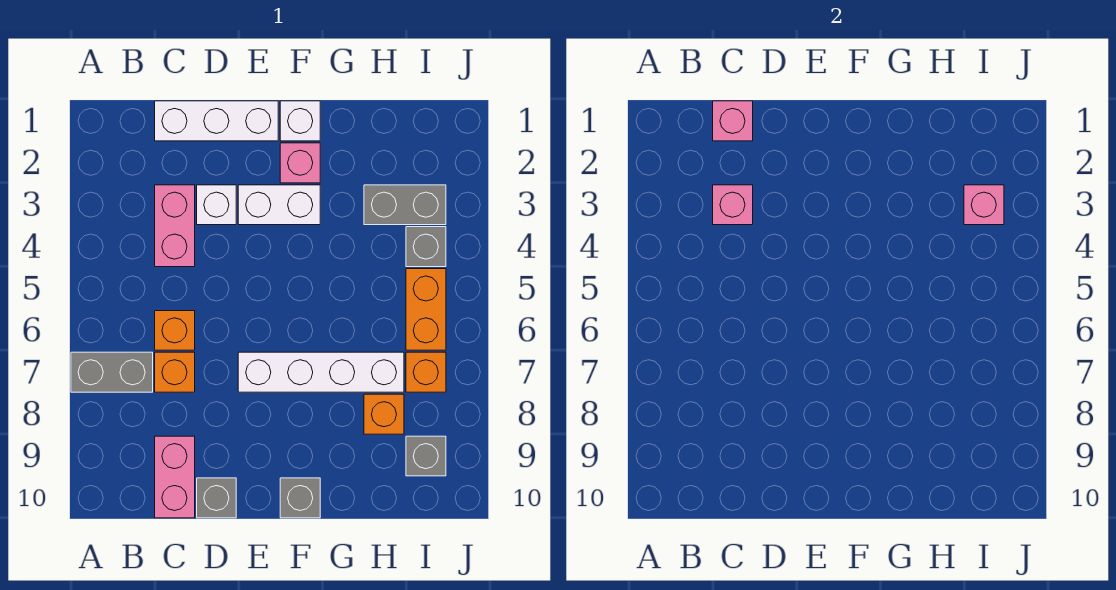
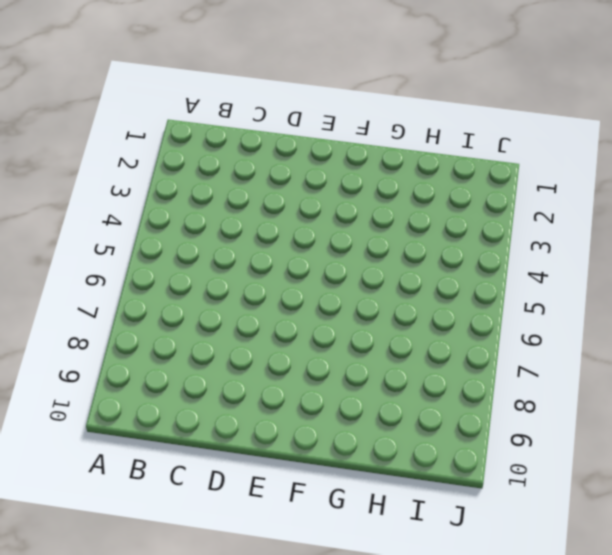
none -> grey 1x2 brick [71,352,153,392]
none -> white 1x3 brick [155,101,278,141]
none -> pink 1x2 brick [155,185,195,267]

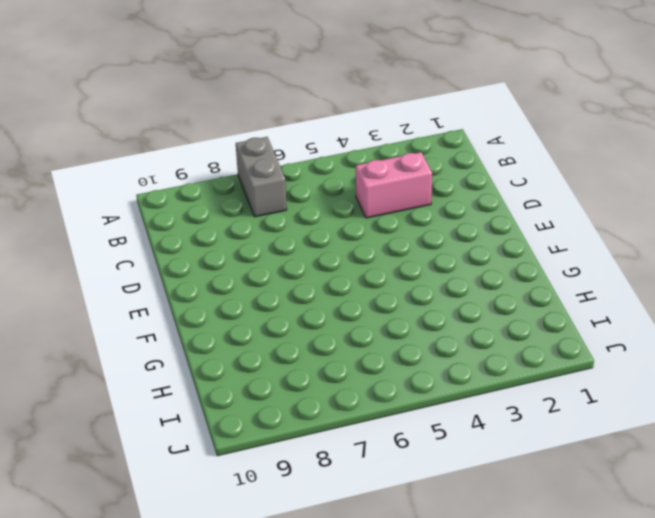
none -> white 1x3 brick [155,101,278,141]
none -> orange 1x1 brick [155,311,195,350]
none -> orange 1x1 brick [155,352,195,392]

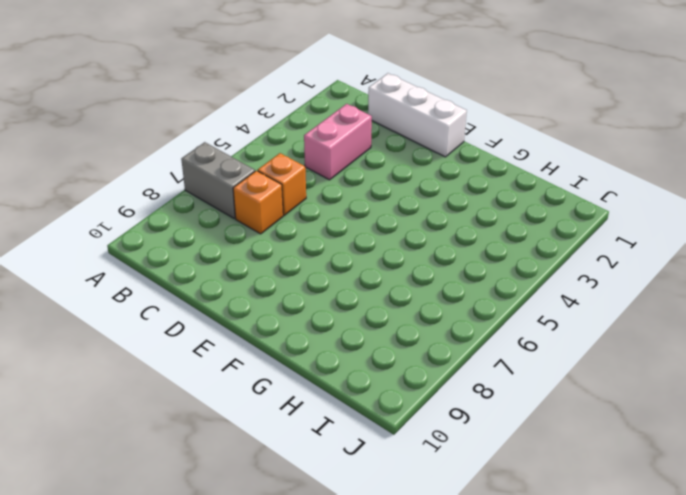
none -> pink 1x2 brick [155,436,195,518]
none -> white 1x1 brick [197,185,236,225]
none -> grey 1x1 brick [197,478,236,518]

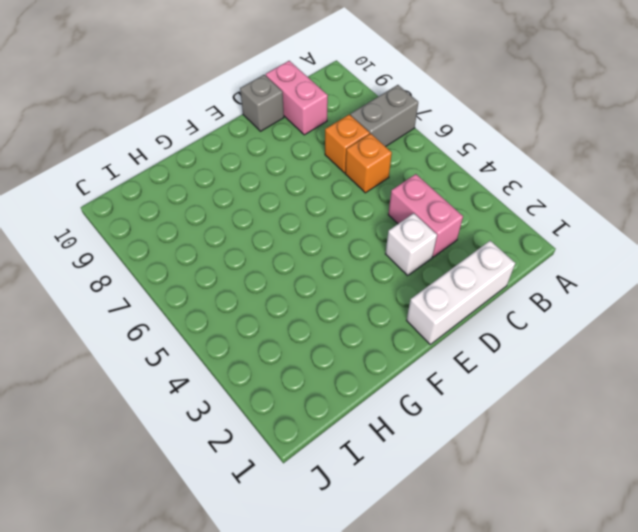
none -> white 1x2 brick [238,185,320,225]
none -> white 1x4 brick [238,352,404,392]
none -> white 1x1 brick [280,101,320,141]

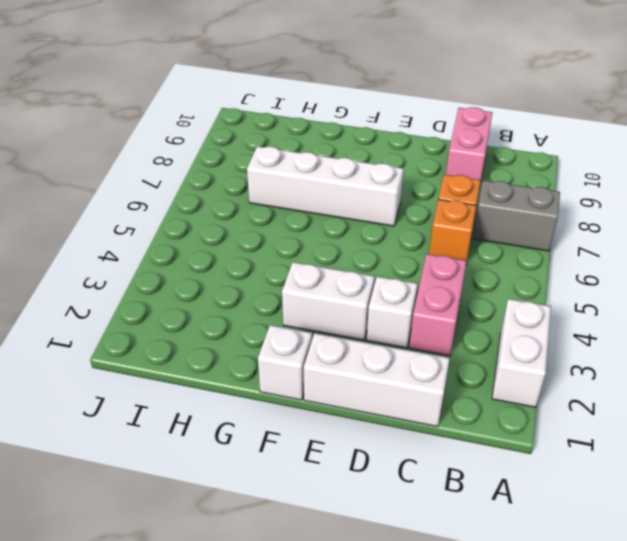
white 1x2 brick [492,299,551,407] -> none
none -> grey 1x1 brick [197,478,236,518]
none -> pink 1x1 brick [280,143,320,183]
none -> grey 1x1 brick [280,478,320,518]

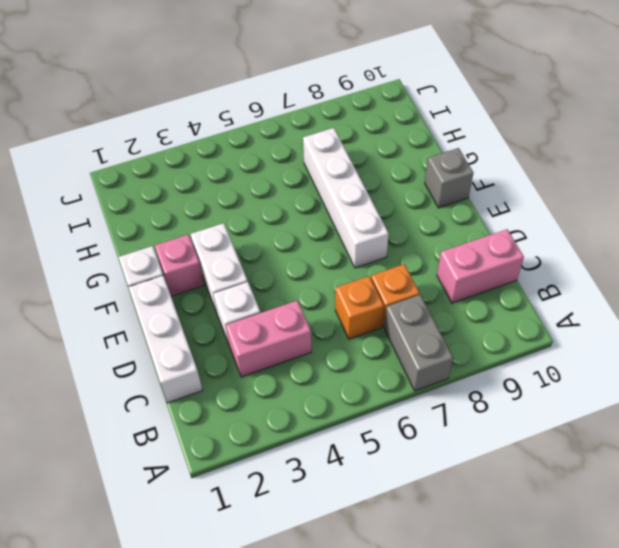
none -> grey 1x1 brick [197,478,236,518]
none -> grey 1x2 brick [364,185,446,225]
none -> orange 1x1 brick [364,394,404,434]

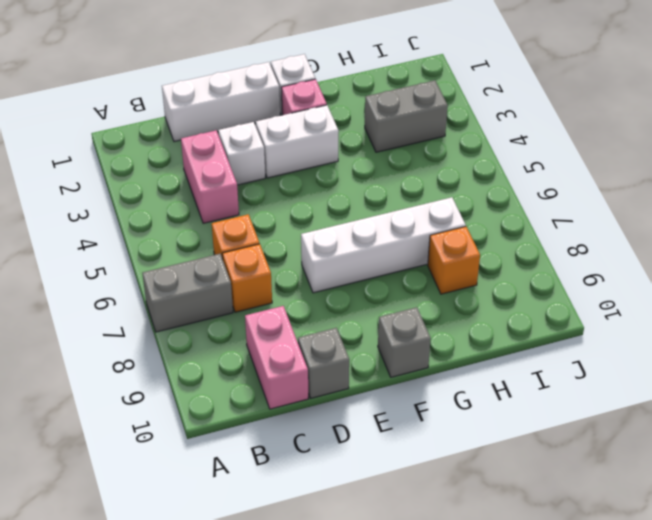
none -> grey 1x1 brick [406,227,446,267]
none -> orange 1x2 brick [406,269,446,350]
none -> orange 1x1 brick [406,352,446,392]

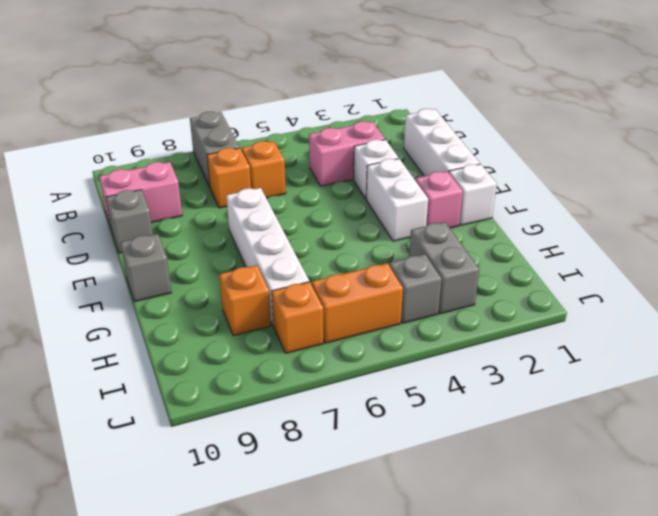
none -> grey 1x1 brick [406,436,446,476]
none -> pink 1x1 brick [713,101,753,141]
none -> pink 1x1 brick [713,185,753,225]

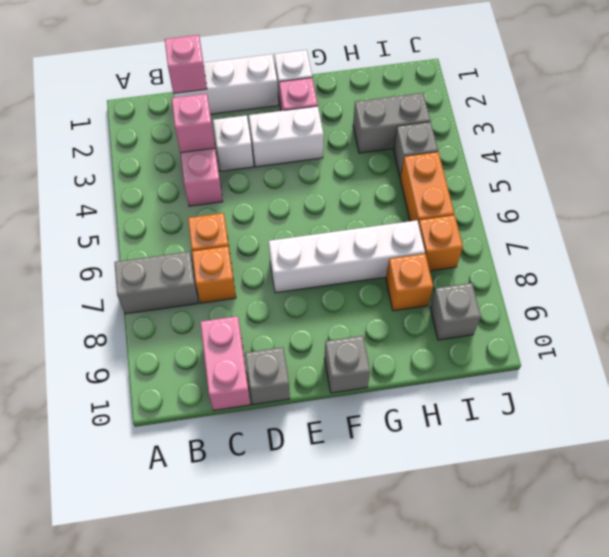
none -> pink 1x1 brick [964,185,1004,225]

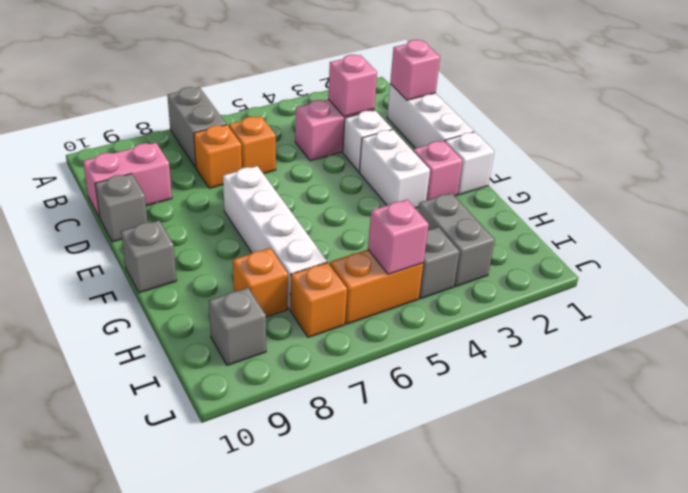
pink 1x1 brick [368,199,429,274] -> pink 1x1 brick moved to [964,185,1004,225]

